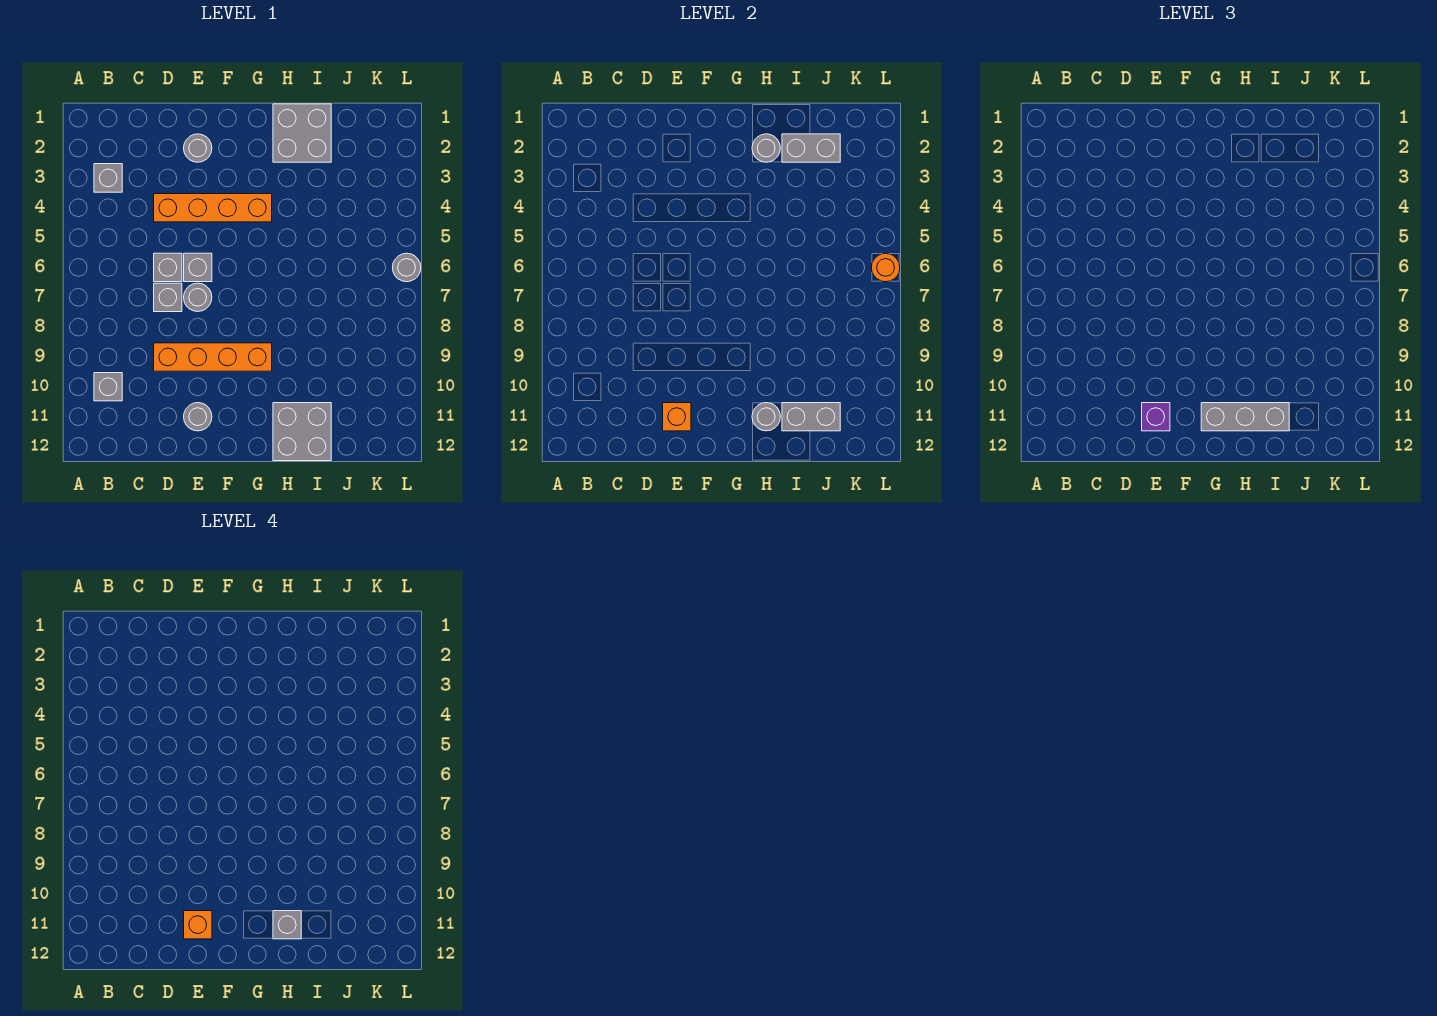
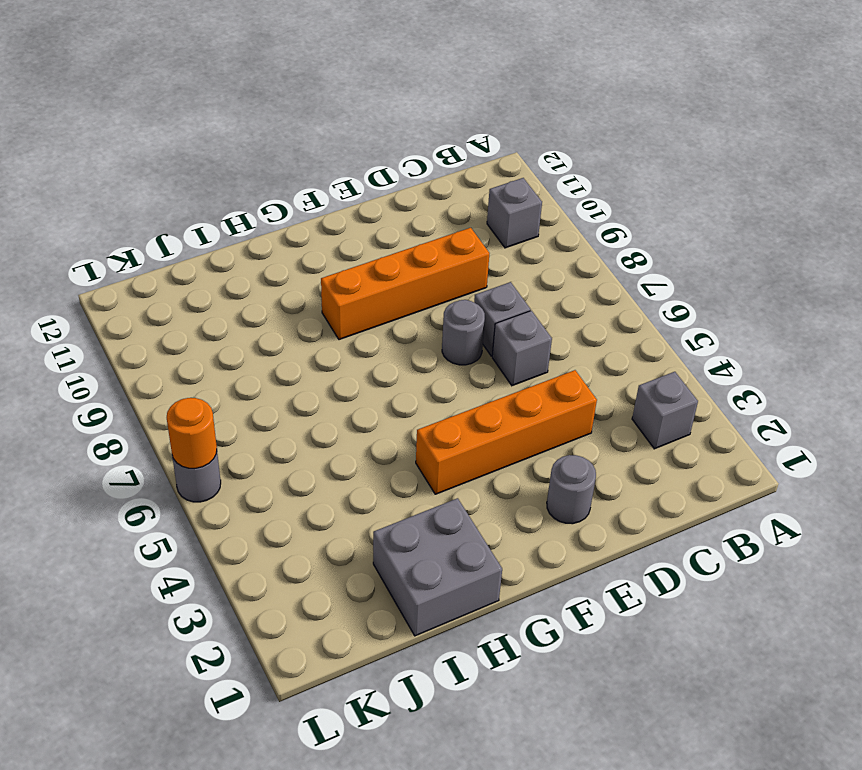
none -> grey 1x1 brick [184,253,212,282]
none -> grey 1x1 round brick [184,403,212,431]
none -> grey 2x2 brick [273,403,331,461]

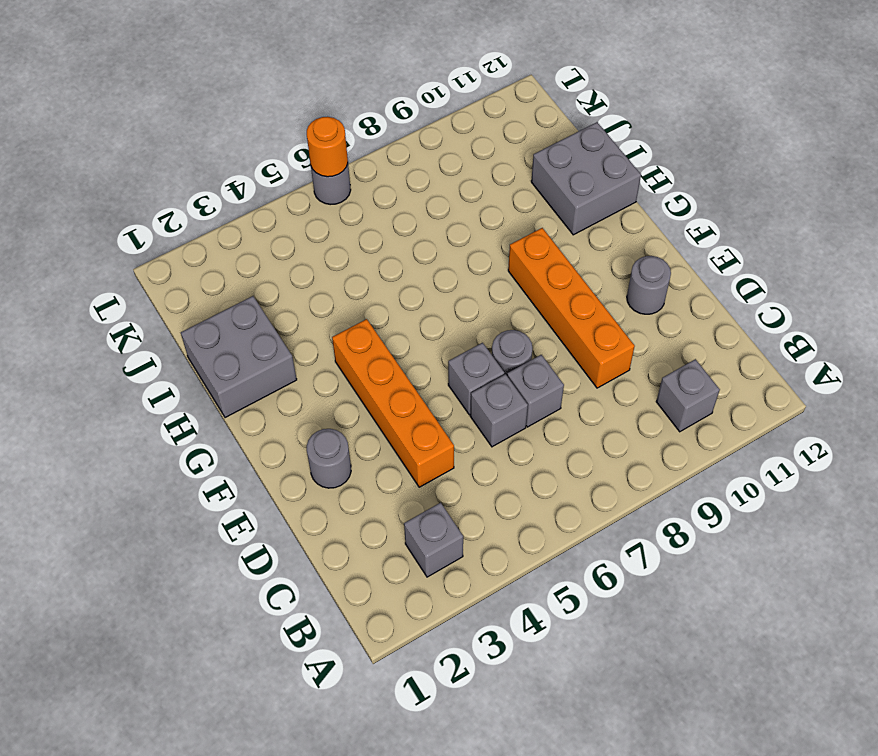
none -> orange 1x1 brick [663,403,691,431]
none -> grey 1x1 round brick [752,134,780,162]
none -> grey 1x1 round brick [752,403,780,431]

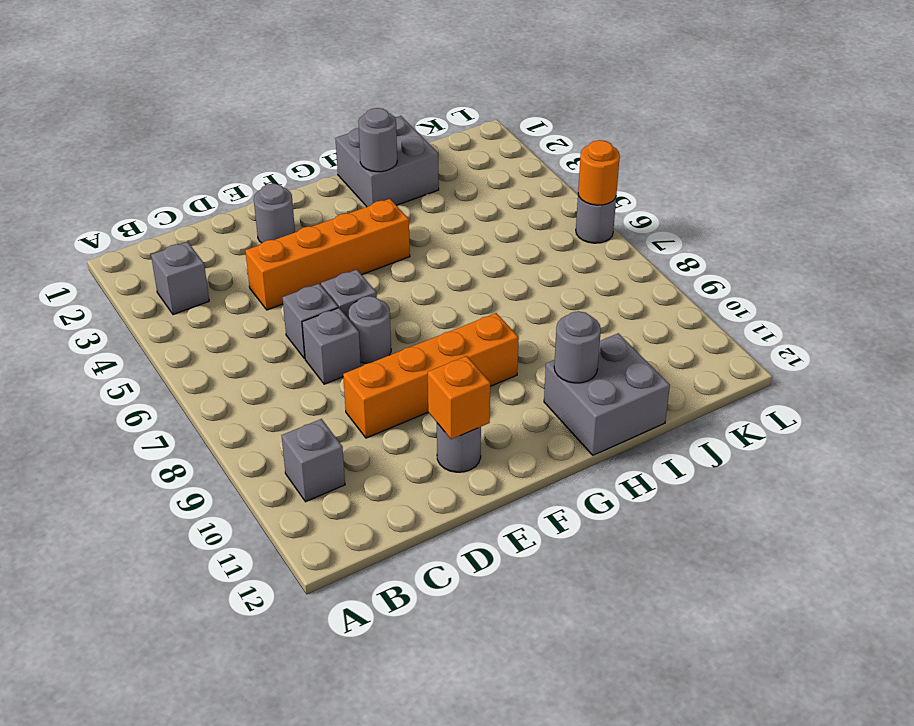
none -> grey 1x2 brick [782,134,840,162]
none -> grey 1x2 brick [782,403,840,431]
none -> purple 1x1 brick [1142,403,1170,431]

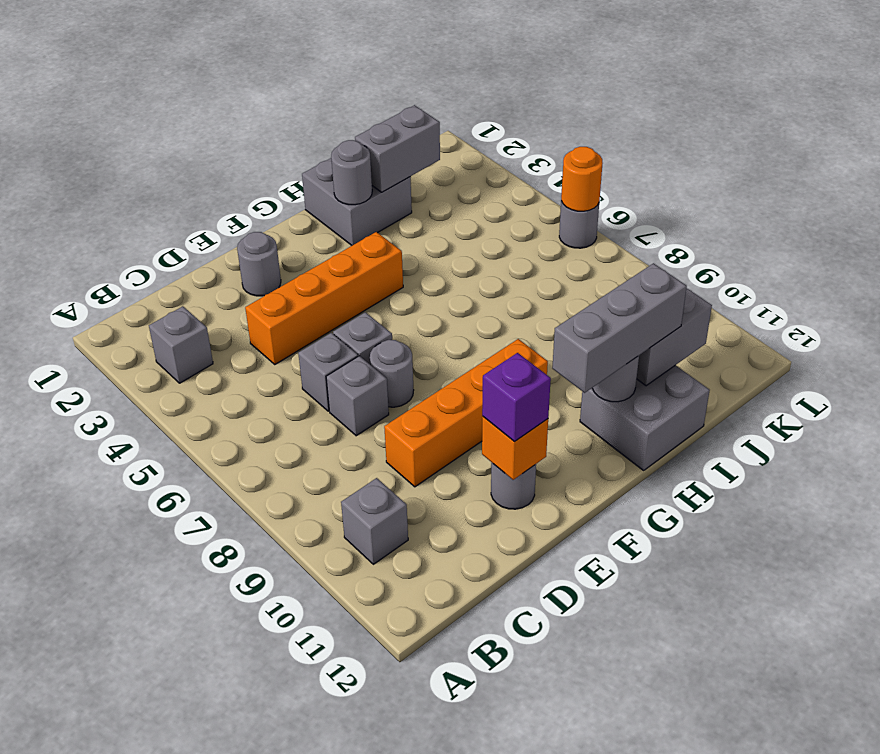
none -> orange 1x1 brick [184,911,212,939]
none -> grey 1x1 brick [273,911,301,939]

